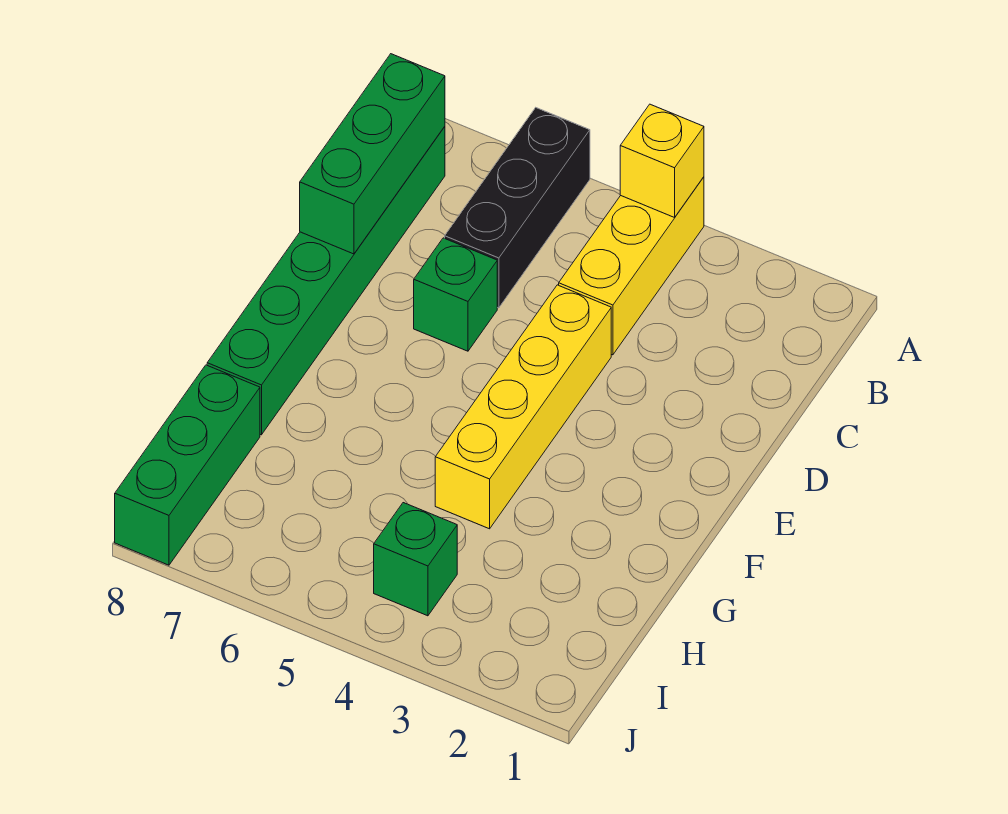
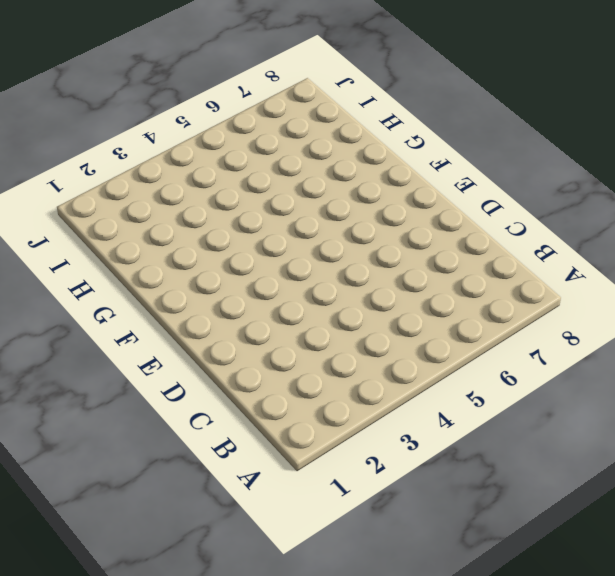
none -> yellow 1x3 brick [559,177,704,355]
none -> black 1x3 brick [445,108,590,308]

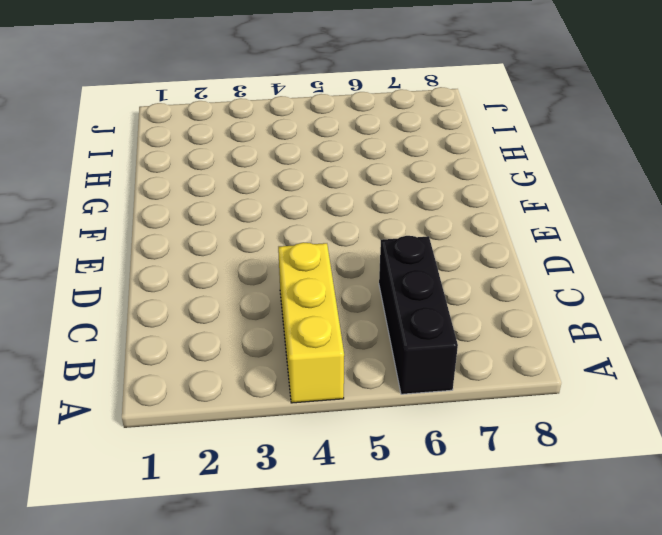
none -> green 1x6 brick [207,127,445,435]
none -> yellow 1x4 brick [435,285,611,529]

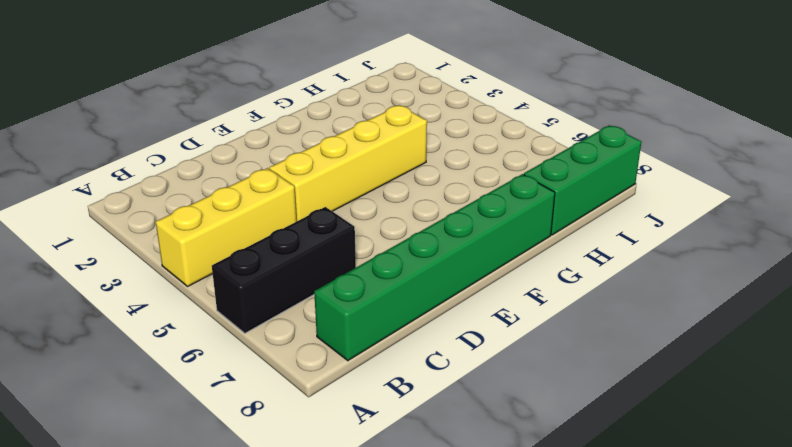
none -> green 1x1 brick [414,238,497,351]
none -> green 1x1 brick [374,503,457,616]

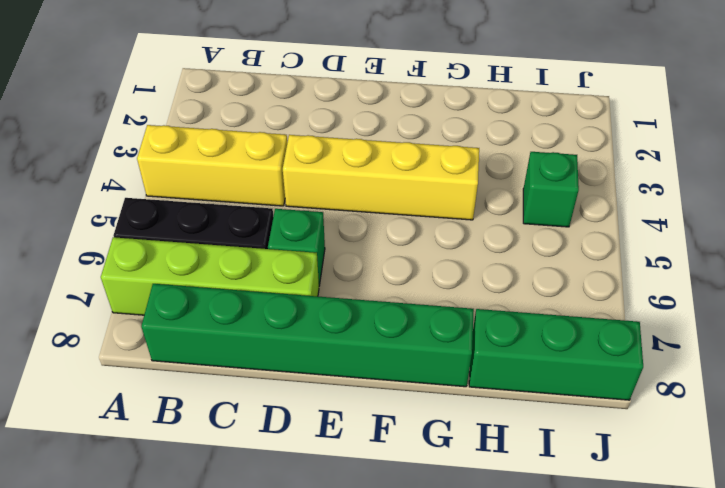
lime 1x4 brick [101,237,319,315] -> none
none -> yellow 1x1 brick [620,104,704,217]
none -> green 1x3 brick [300,54,445,254]

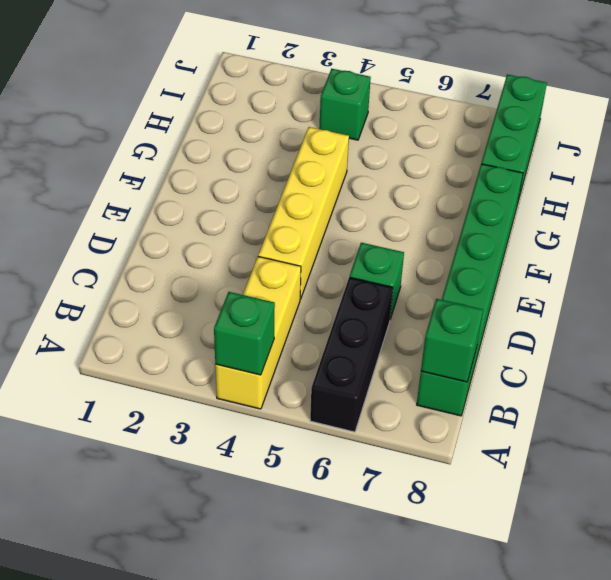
green 1x1 brick [214,292,275,375] -> yellow 1x1 brick [620,104,704,217]
green 1x1 brick [421,299,483,382] -> green 1x3 brick [300,54,445,254]

